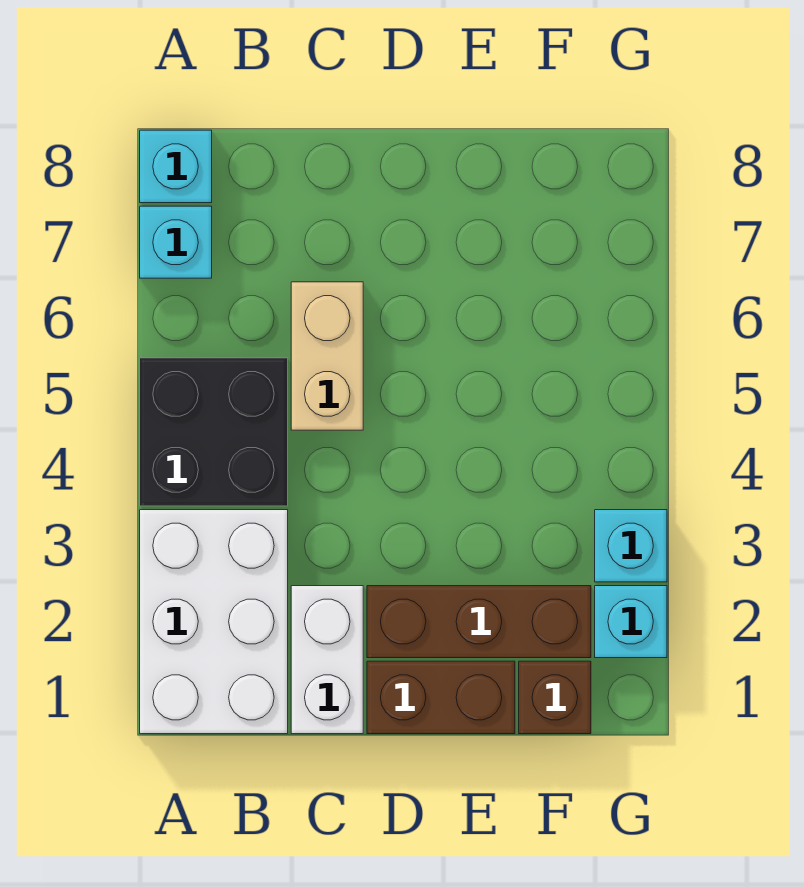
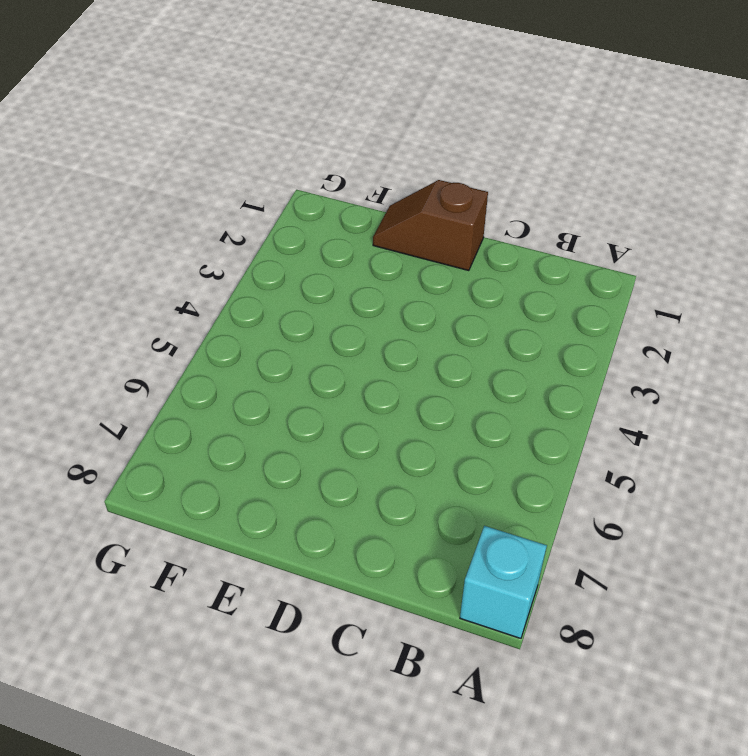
brown 1x2 slope [373,180,488,271] -> brown 1x2 brick [367,661,515,734]
none -> white 2x3 brick [140,510,288,734]
none -> black 2x2 brick [140,358,288,506]

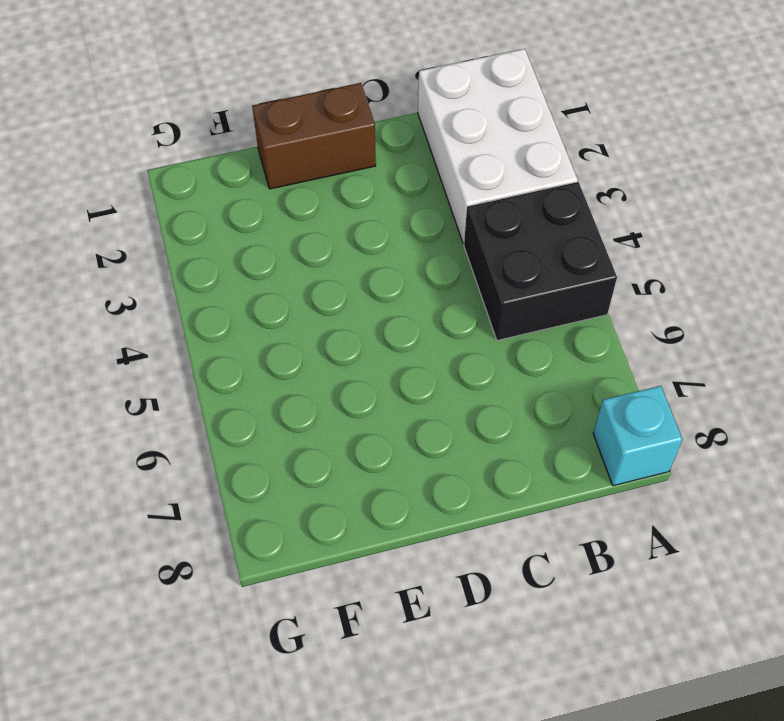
none -> cyan 1x1 brick [140,206,212,278]
none -> white 1x2 brick [291,586,363,734]

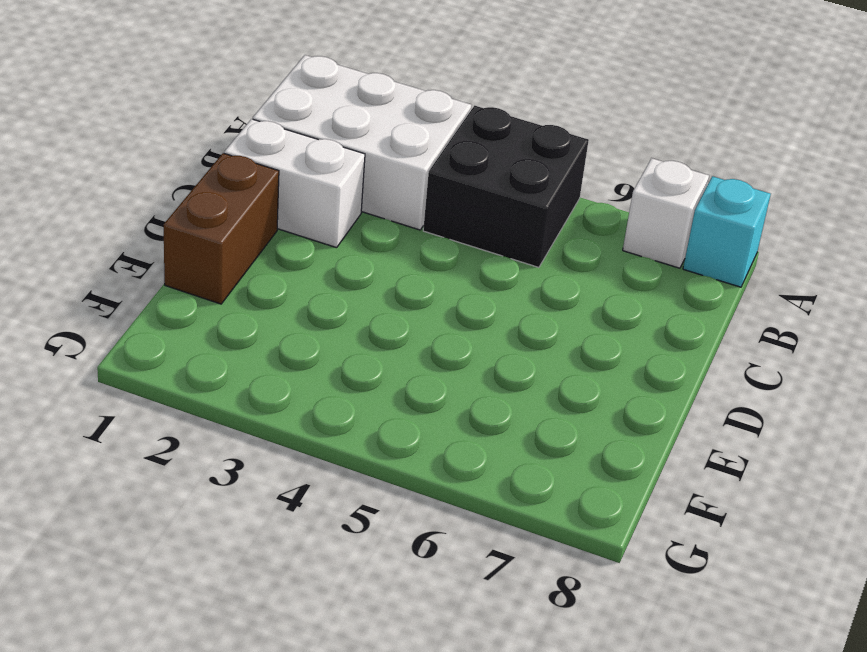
white 1x1 brick [623,158,709,268] -> cyan 1x1 brick [140,206,212,278]
none -> tan 1x2 brick [291,282,363,430]
none -> brown 1x3 brick [367,586,591,658]

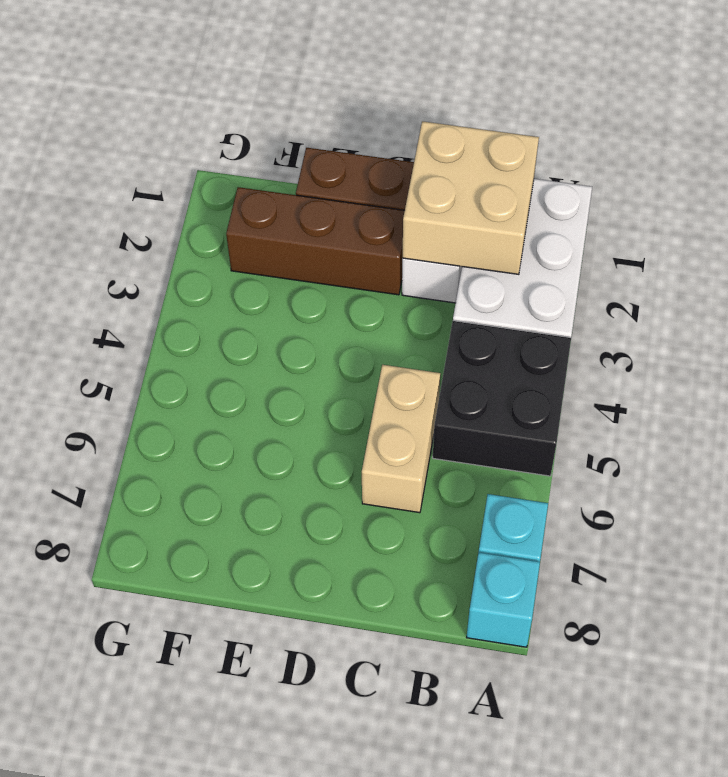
tan 2x2 brick [403,121,539,274] -> none
none -> brown 1x1 brick [519,661,591,734]
none -> cyan 1x1 brick [595,586,667,658]

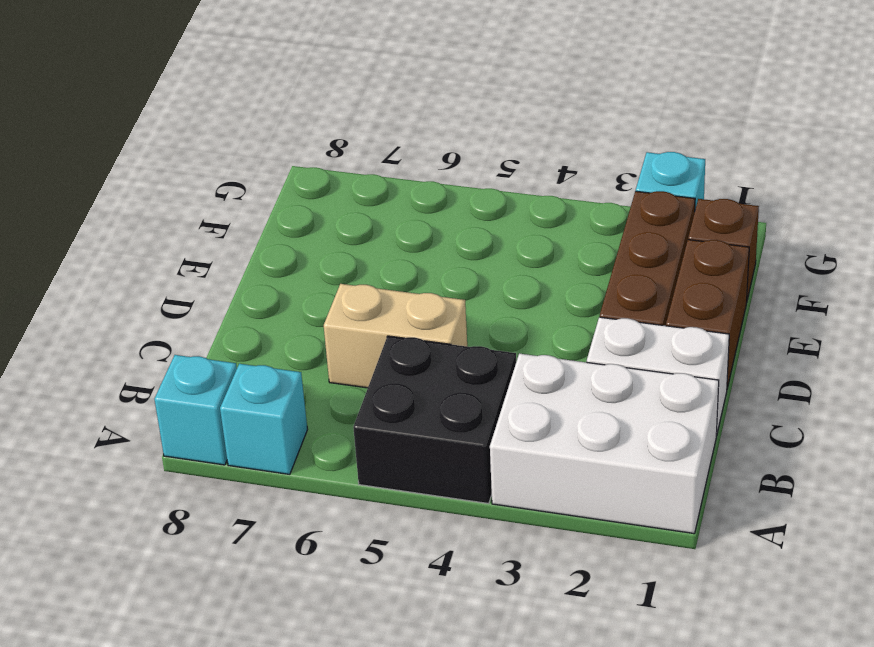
none -> cyan 1x1 brick [595,510,667,582]

